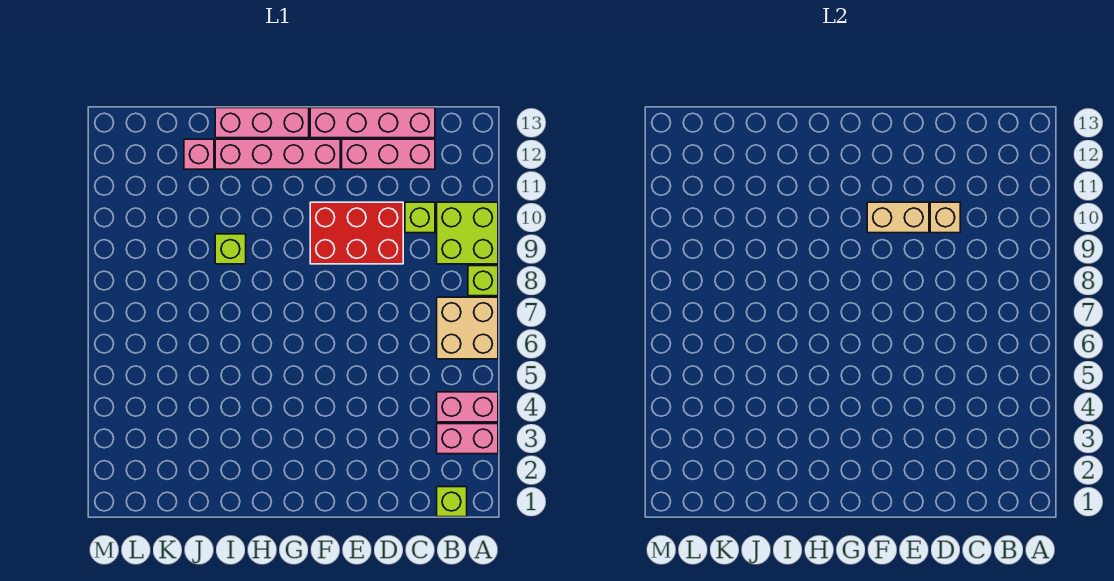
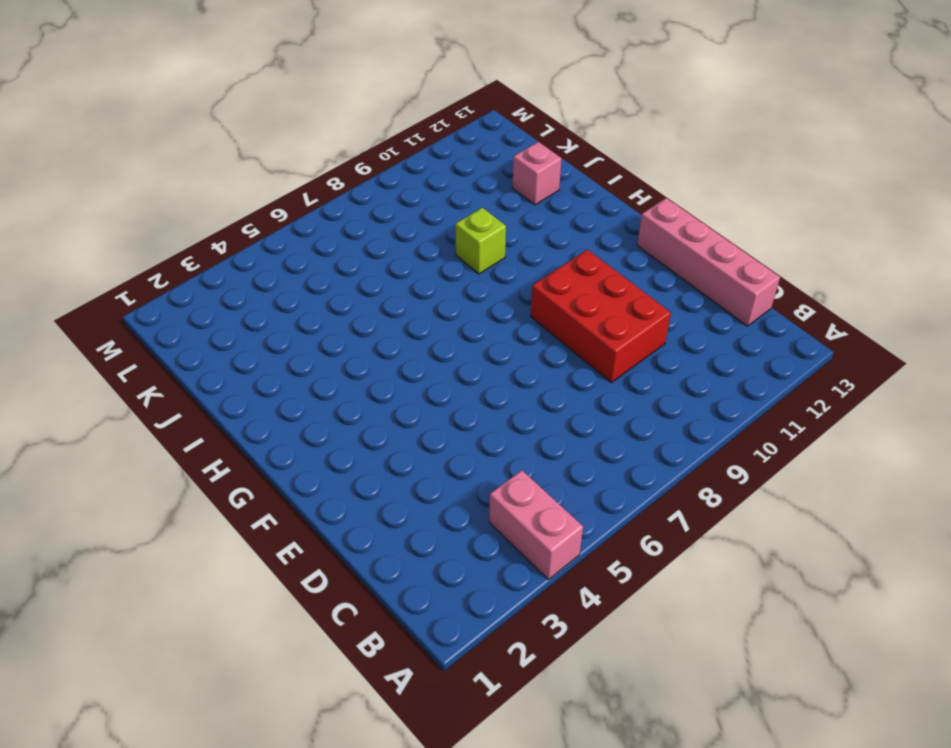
none -> pink 1x2 brick [437,424,498,454]
none -> tan 2x2 brick [437,297,498,359]
none -> lime 1x1 brick [468,266,498,296]

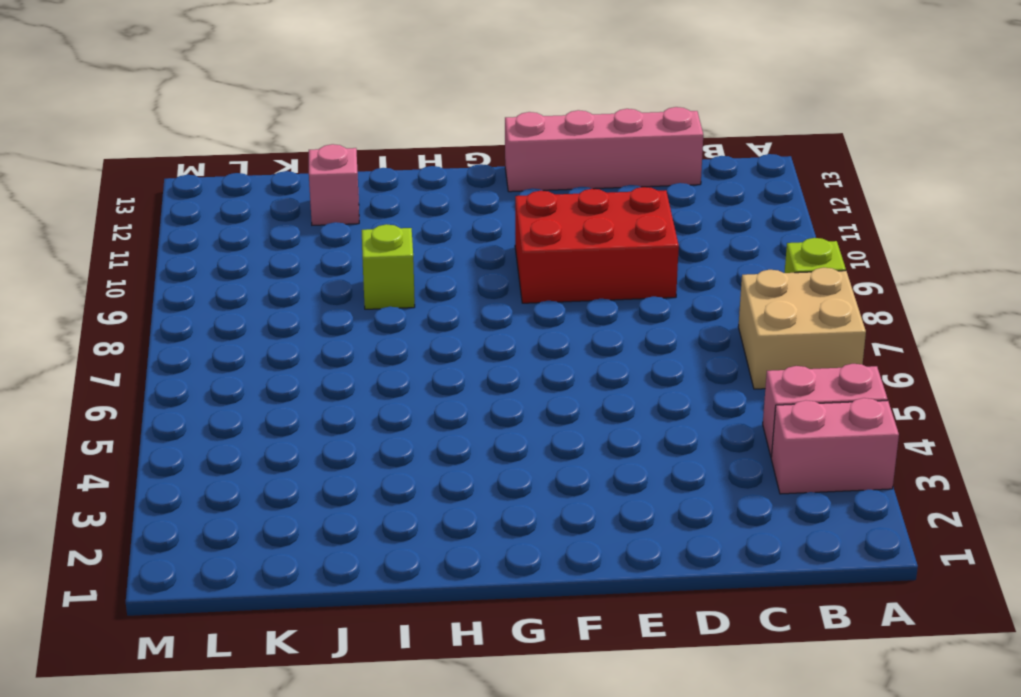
none -> lime 2x2 brick [437,202,498,264]
none -> lime 1x1 brick [437,487,467,517]
none -> lime 1x1 brick [405,202,435,233]

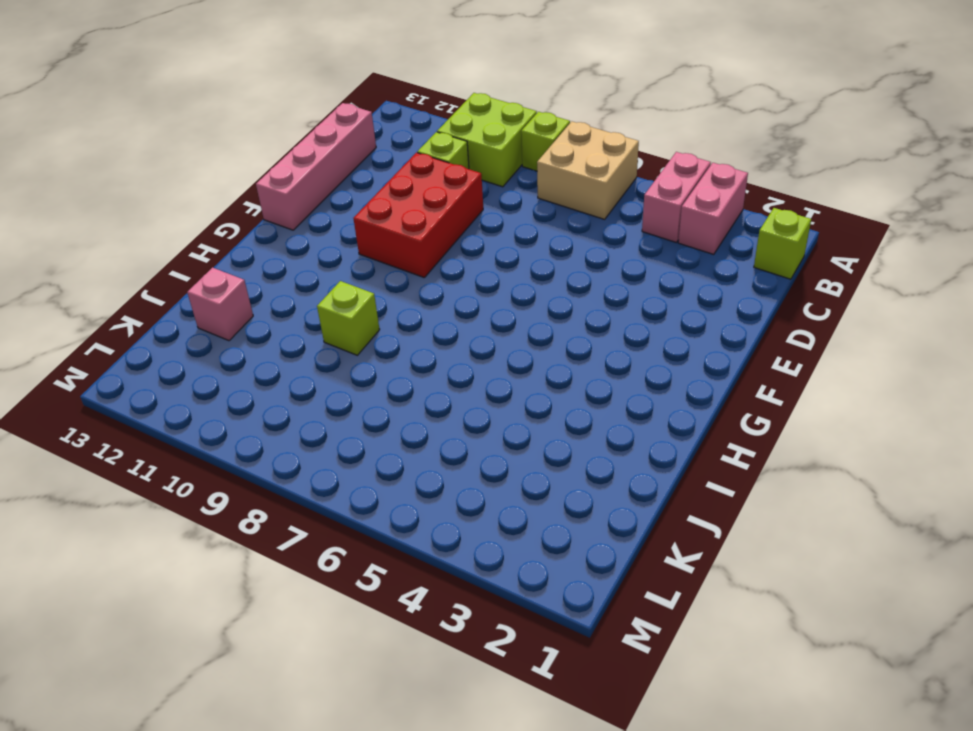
none -> pink 1x3 brick [342,139,435,169]
none -> pink 1x4 brick [215,139,340,169]
none -> pink 1x3 brick [215,108,309,138]

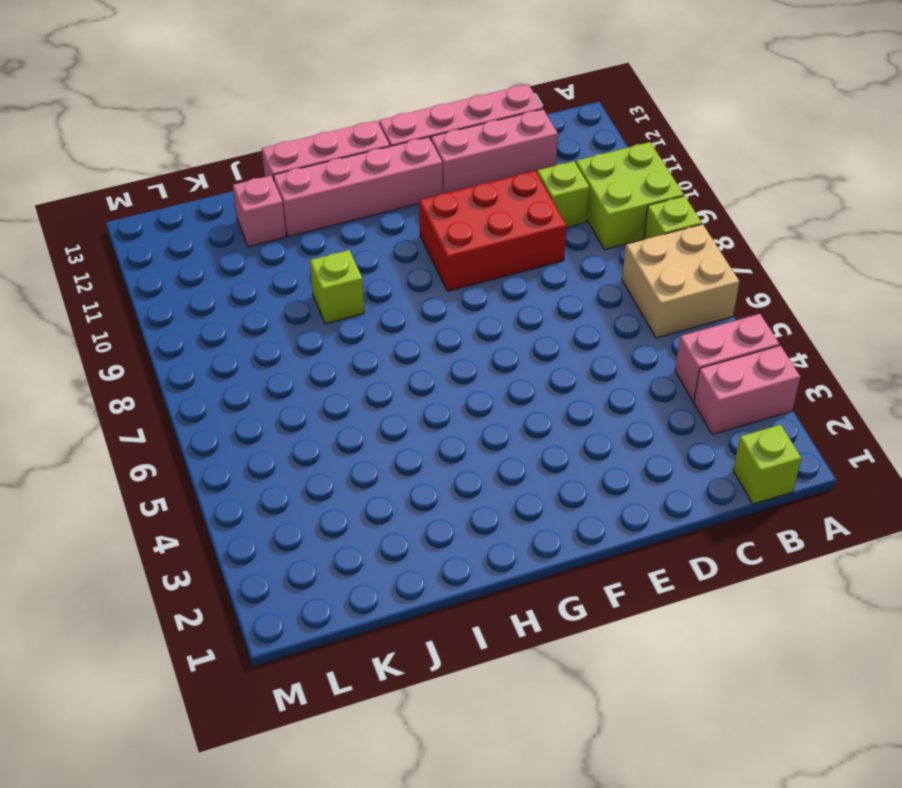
none -> tan 1x1 brick [930,202,960,233]
none -> tan 1x2 brick [867,202,929,233]

